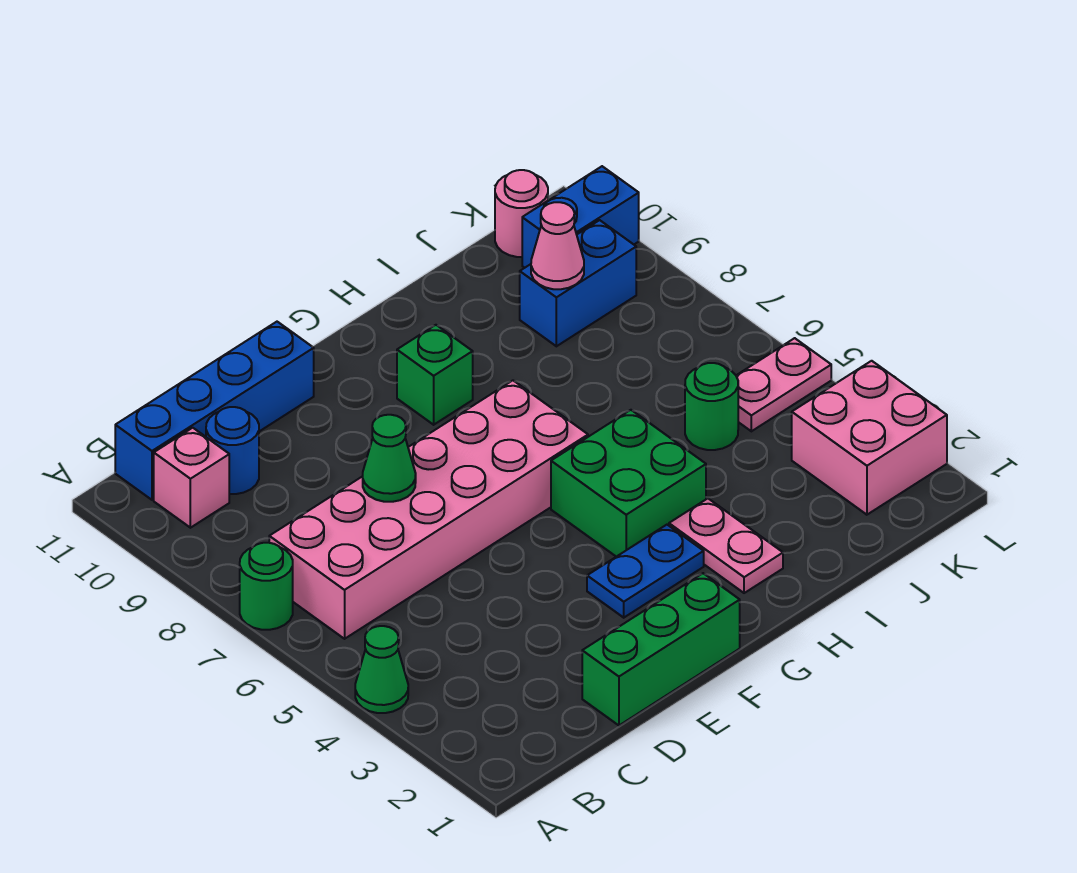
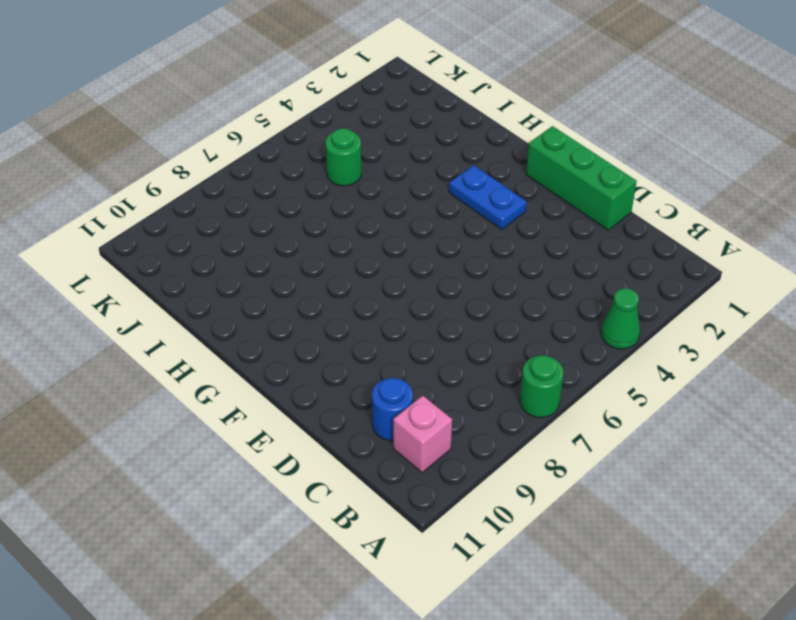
none -> pink 2x6 brick [269,381,588,639]
none -> blue 1x4 brick [115,322,314,500]
none -> green 2x2 brick [551,410,706,557]

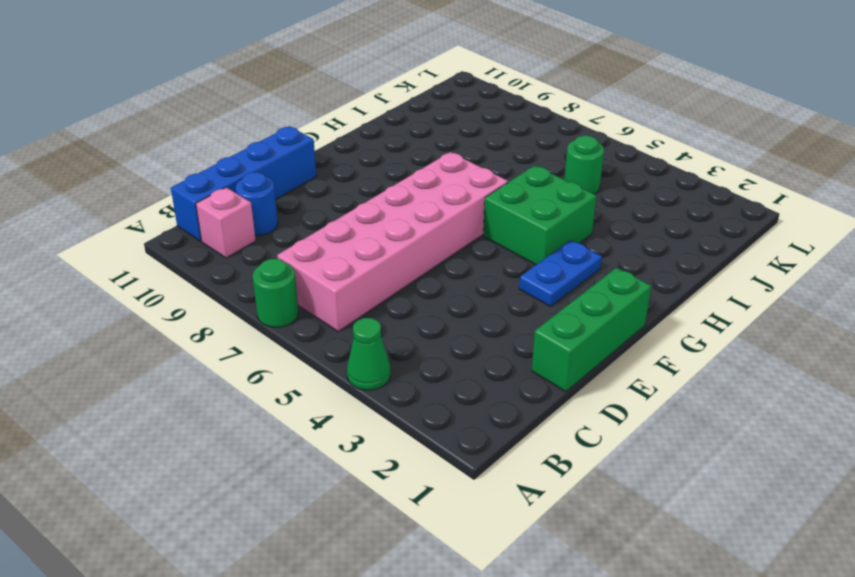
none -> green 1x1 brick [397,325,473,425]
none -> pink 1x2 plate [669,499,783,593]
none -> blue 1x2 brick [520,220,636,346]

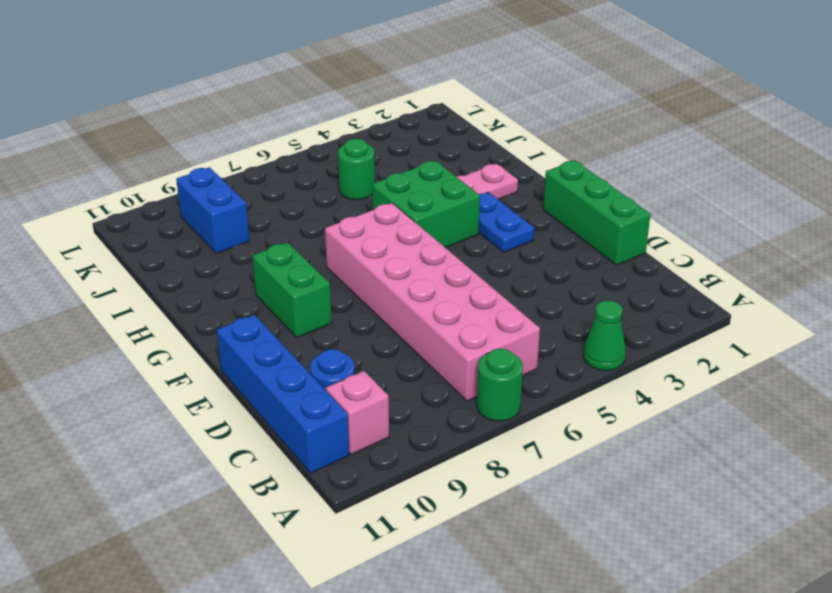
green 1x2 brick [252,242,332,337] -> green 1x1 brick [397,325,473,425]
none -> pink 2x2 brick [792,361,947,515]
none -> pink 1x2 plate [736,338,831,431]
none -> blue 1x2 brick [522,166,639,268]

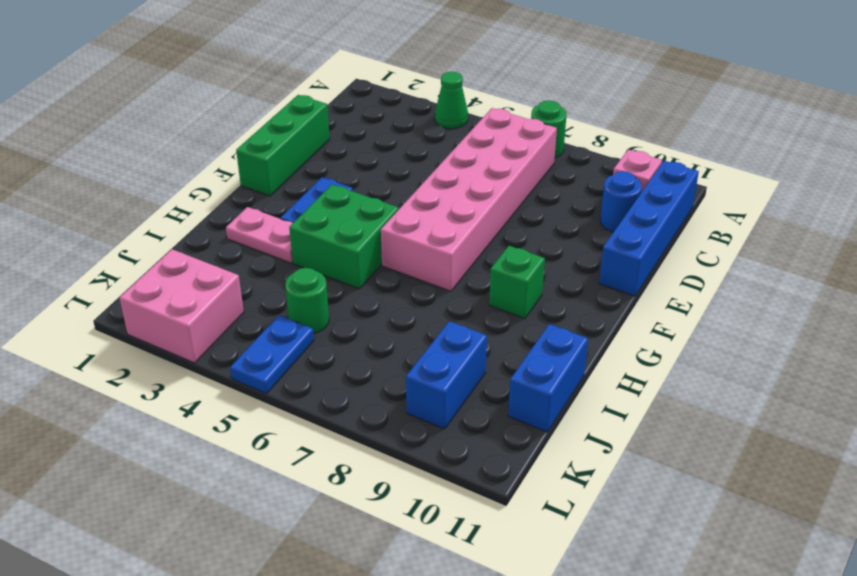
blue 1x2 brick [508,324,588,432] -> blue 1x2 brick moved to [522,166,639,268]
blue 1x2 plate [230,315,314,394] -> pink 1x2 plate [736,338,831,431]
none -> pink 1x1 round brick [495,170,548,257]
none -> green 1x1 cone [363,415,416,502]
none -> pink 1x1 cone [531,202,584,289]

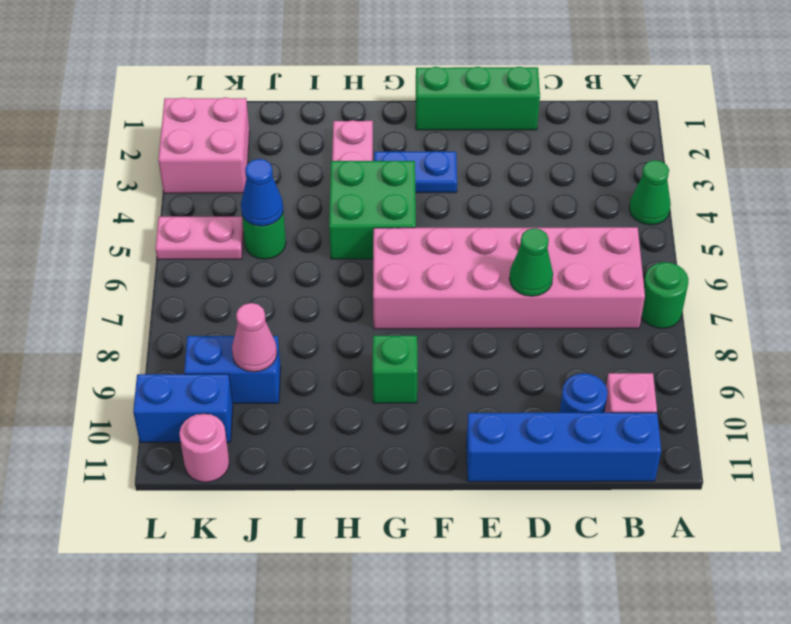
blue 1x1 cone [241,159,283,226] -> none

